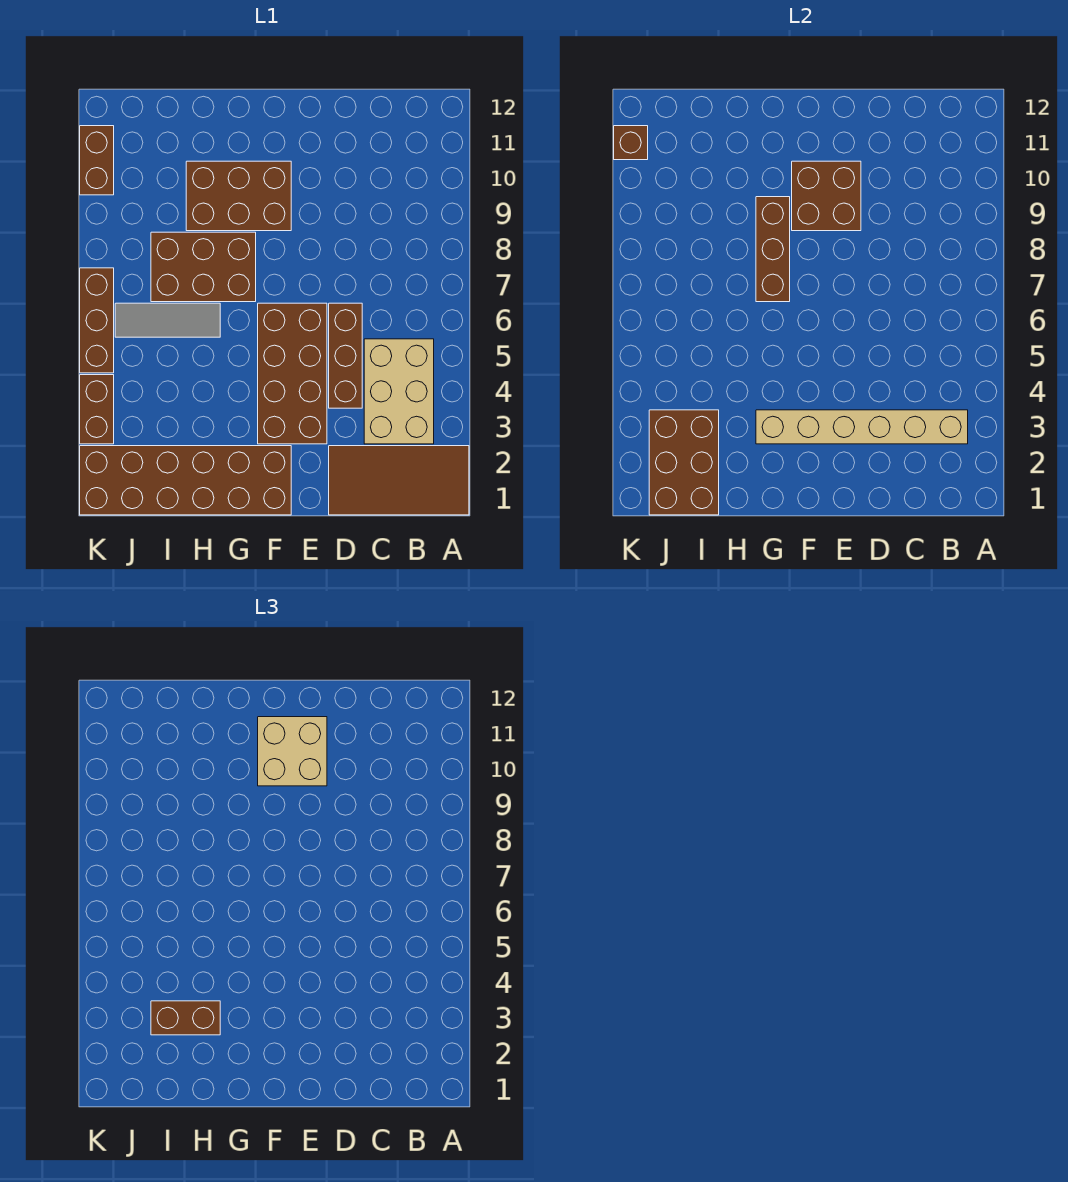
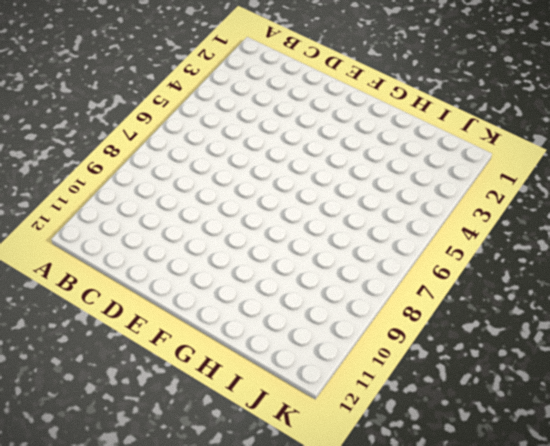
none -> brown 2x4 tile [329,446,469,515]
none -> tan 2x3 brick [364,339,434,444]
none -> brown 1x3 brick [329,303,362,408]

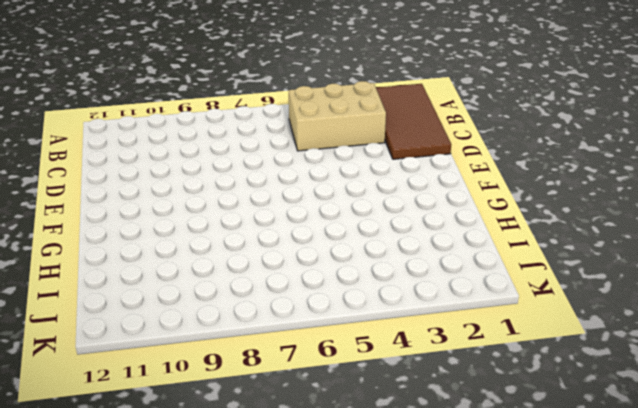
none -> brown 1x3 brick [329,303,362,408]
none -> brown 2x4 brick [258,303,327,444]
none -> brown 2x6 brick [80,446,291,515]

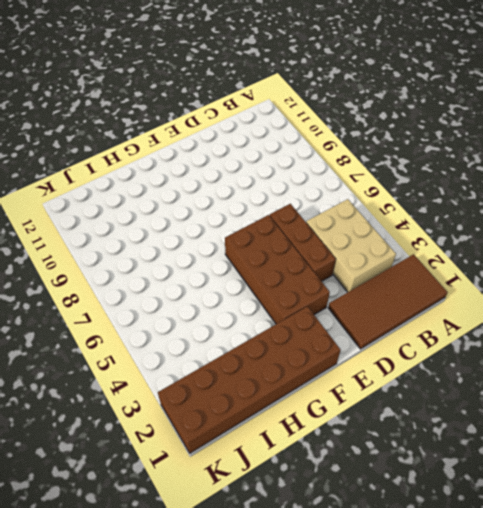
none -> brown 2x3 brick [186,161,291,231]
none -> brown 2x3 brick [151,232,256,302]
none -> grey 1x3 tile [115,303,220,337]

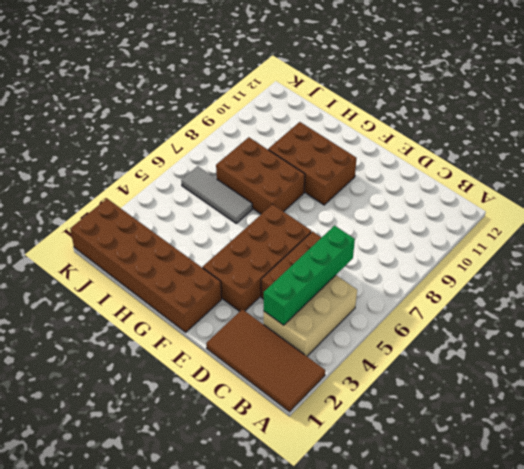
green 1x4 brick [264,226,355,325] -> tan 1x6 brick [756,410,968,444]
none -> brown 1x2 brick [80,375,114,444]
none -> brown 1x3 brick [80,268,114,373]
none -> brown 1x2 brick [80,126,114,195]

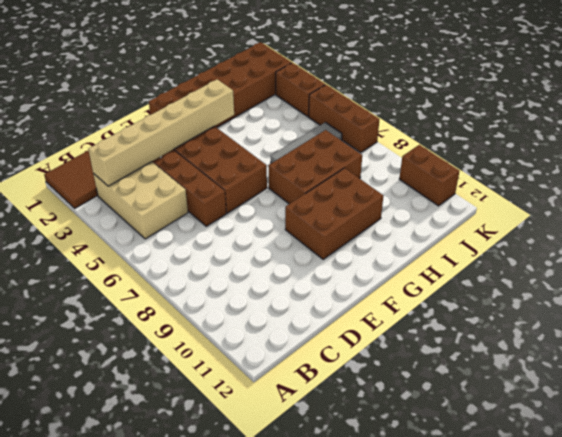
none -> brown 2x2 brick [792,161,861,231]
none -> brown 1x3 brick [756,197,790,302]
none -> brown 2x3 brick [649,410,719,515]

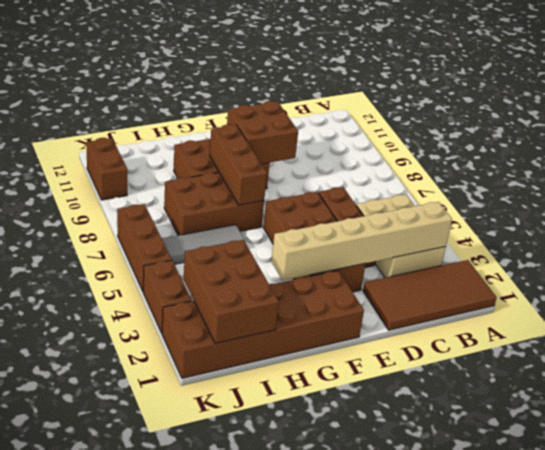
none -> brown 1x1 brick [614,126,648,160]
none -> tan 2x2 brick [258,717,327,786]
none -> brown 1x2 brick [151,1001,220,1035]

